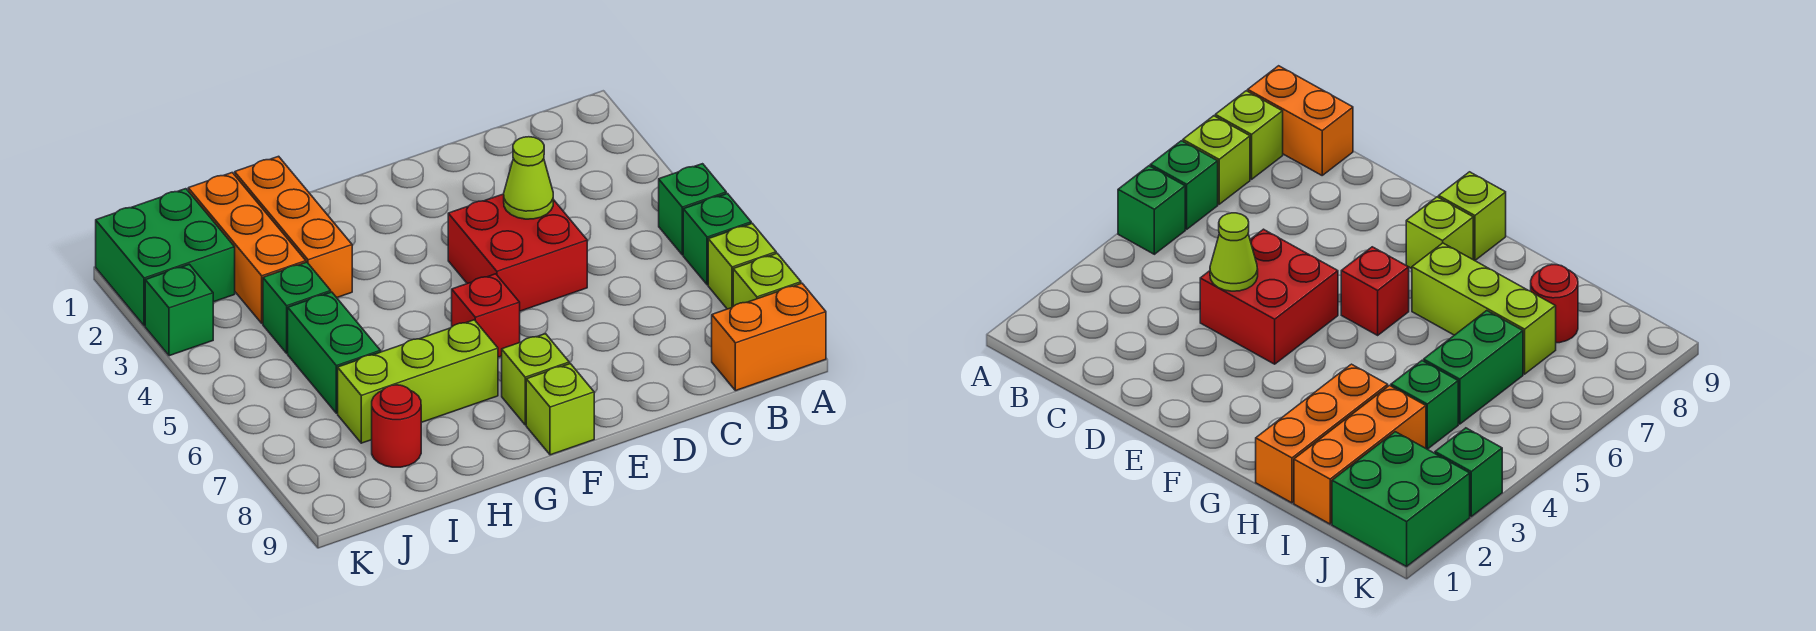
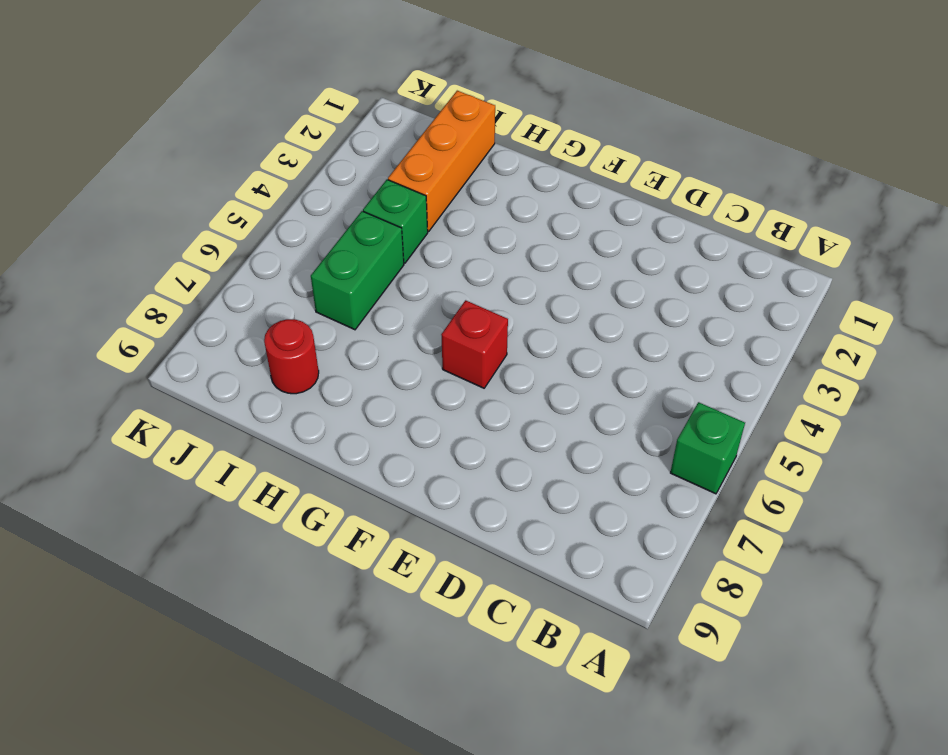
none -> green 1x1 brick [659,164,726,255]
none -> lime 1x1 brick [708,223,776,309]
none -> lime 1x1 brick [733,253,801,306]

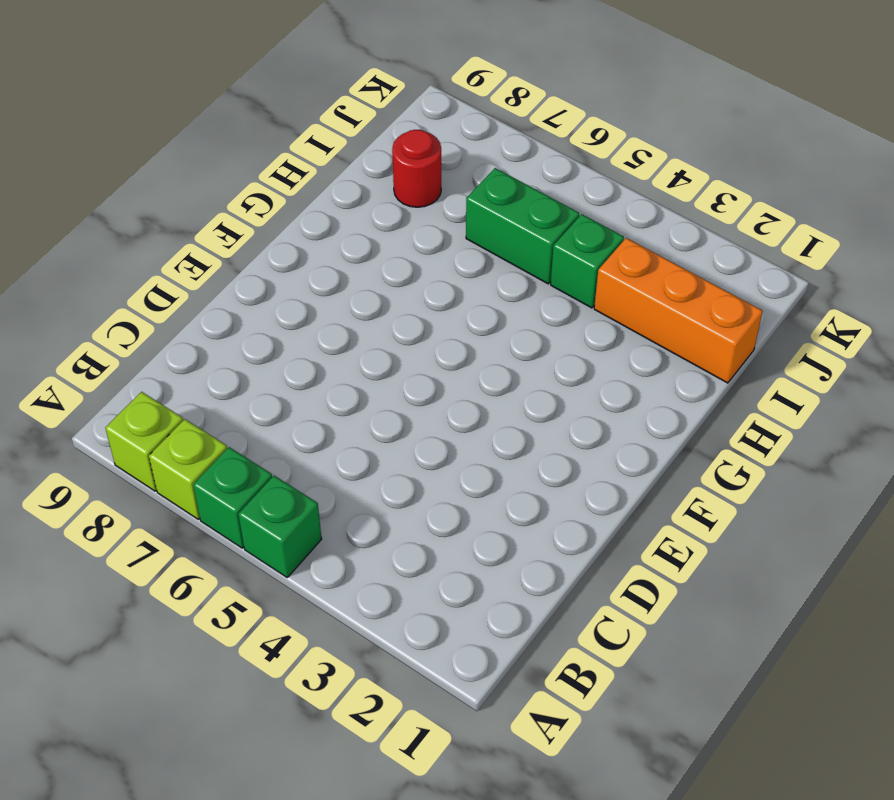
none -> orange 1x2 brick [712,283,826,391]
none -> red 2x2 brick [448,194,587,311]
none -> red 1x1 brick [452,274,520,357]

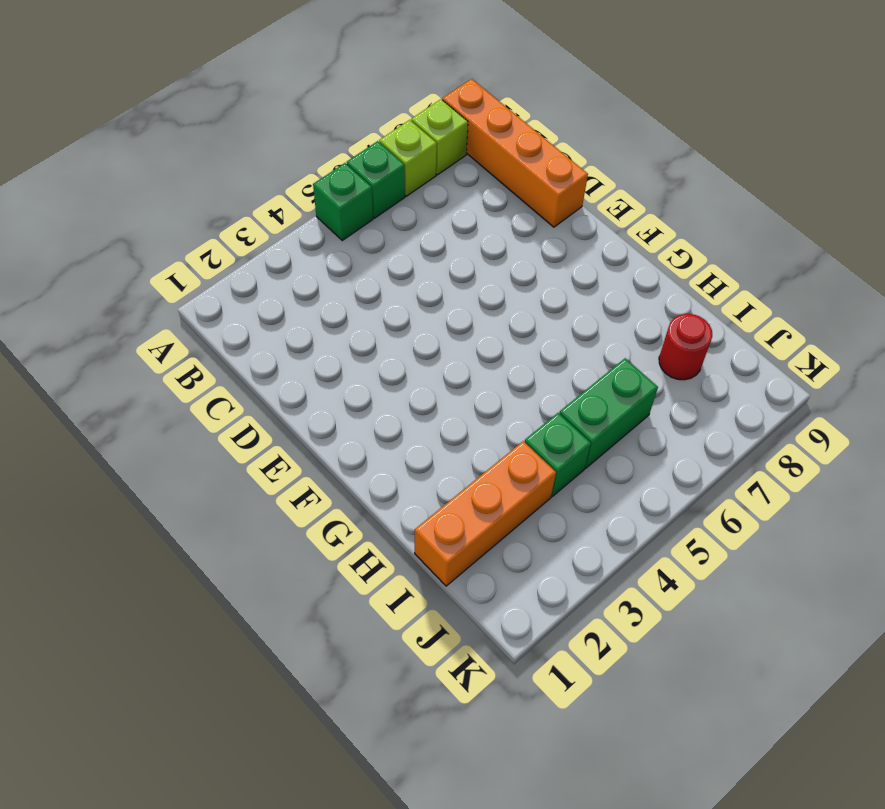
orange 1x4 brick [442,79,588,227] -> orange 1x2 brick [712,283,826,391]
none -> red 2x2 brick [448,194,587,311]
none -> red 1x1 brick [452,274,520,357]
none -> lime 1x1 brick [502,334,569,425]

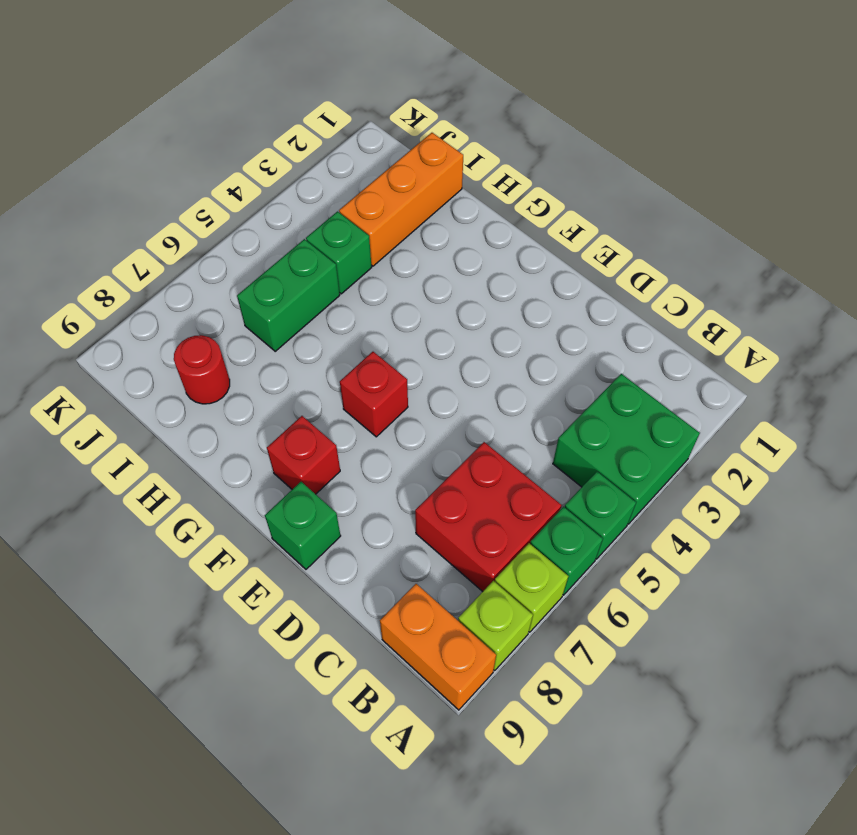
green 2x2 brick [553,374,700,524] -> green 2x2 brick moved to [96,189,235,326]
red 2x2 brick [415,442,561,592] -> red 2x2 brick moved to [448,194,587,311]
green 1x1 brick [265,482,341,569] -> green 1x1 brick moved to [145,264,213,356]
red 1x1 brick [267,416,340,494] -> lime 1x1 brick [502,334,569,425]
none -> lime 1x1 brick [526,364,594,455]
none -> lime 1x3 brick [338,320,498,443]
none -> orange 1x3 brick [235,156,352,298]

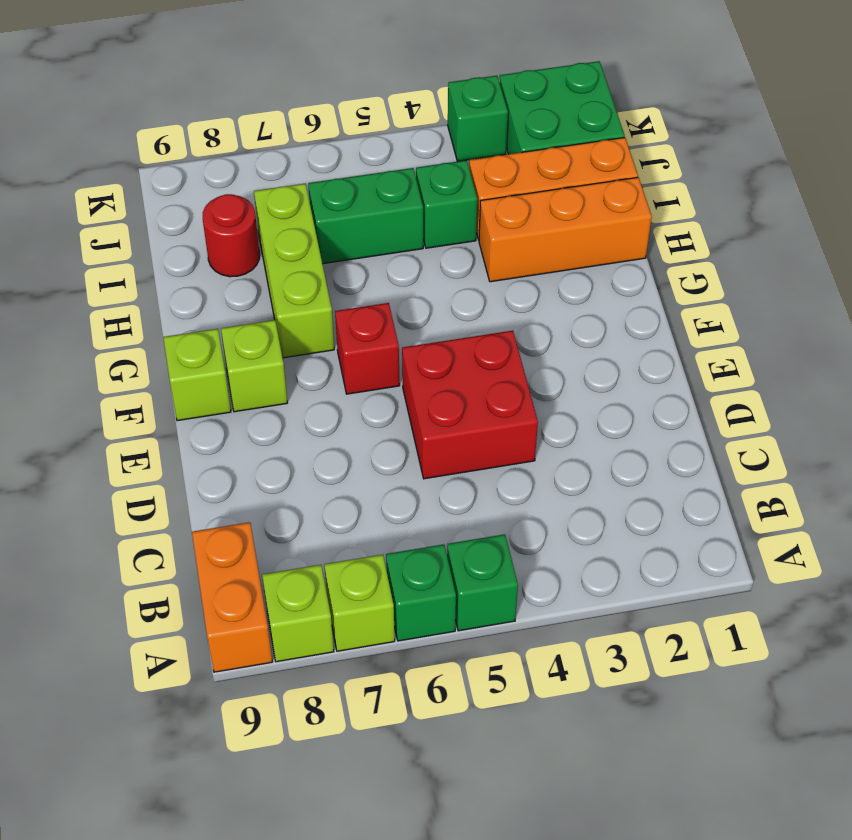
none -> lime 1x1 cone [504,137,553,219]

